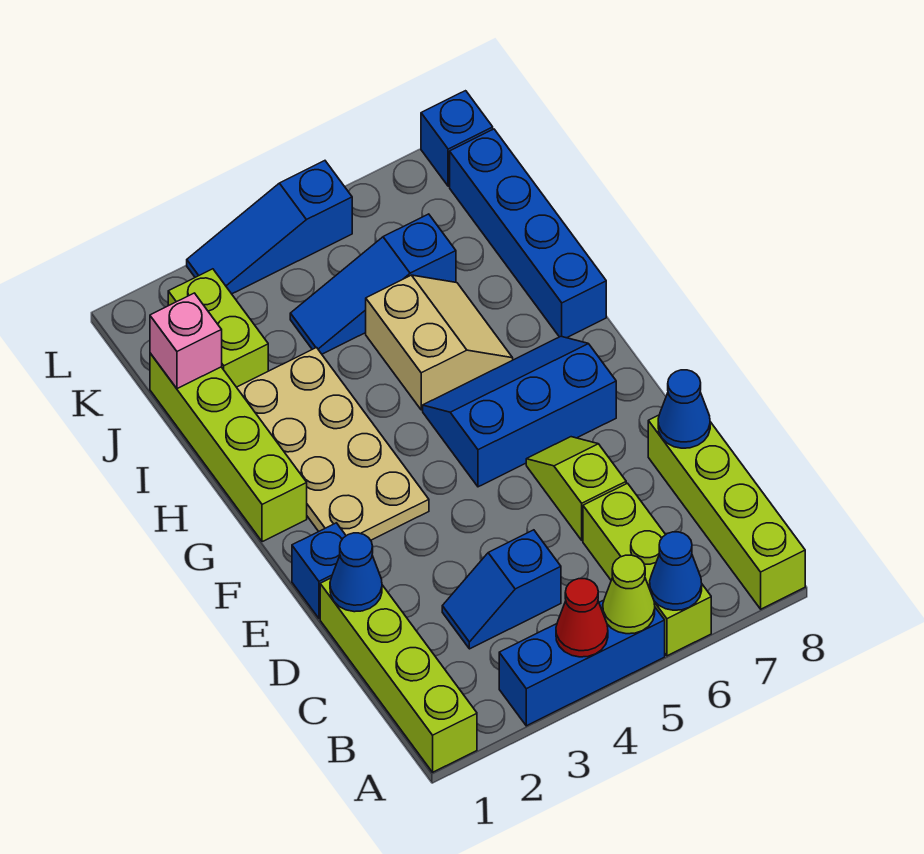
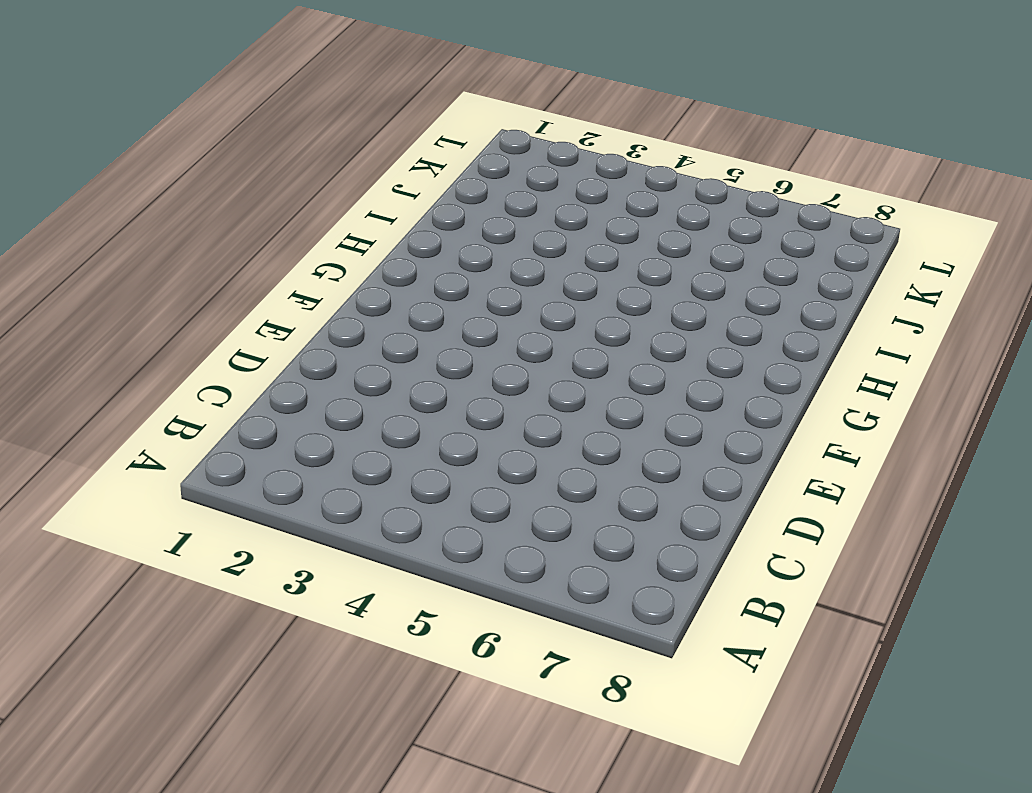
none -> lime 1x4 brick [320,578,477,772]
none -> blue 1x3 brick [499,600,665,726]
none -> lime 1x3 brick [583,483,711,656]

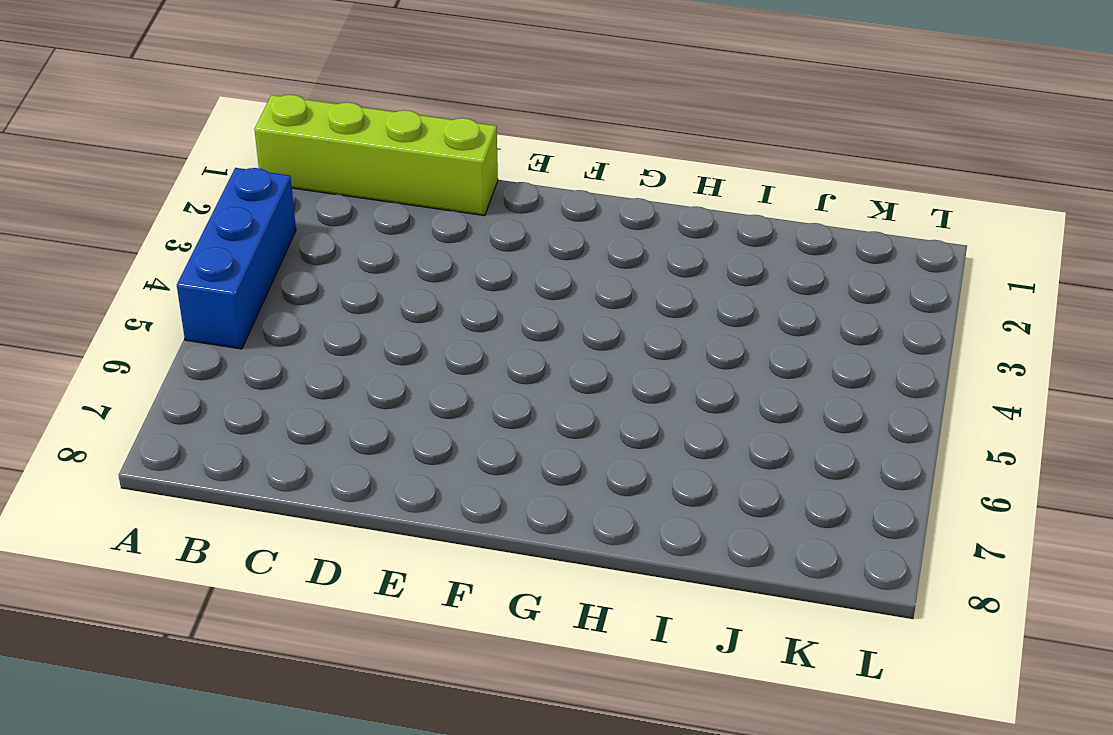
none -> lime 1x3 brick [583,483,711,656]
none -> lime 1x4 brick [648,415,805,609]
none -> blue 1x2 slope [442,530,561,649]

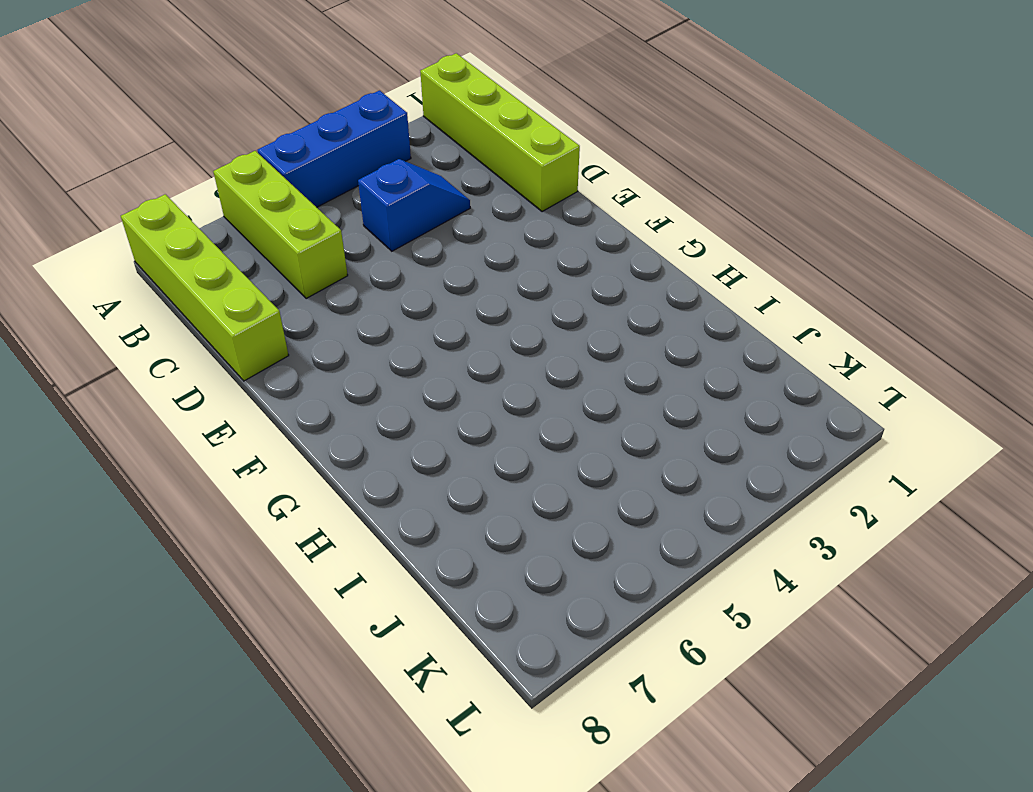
none -> lime 1x2 slope [526,437,626,540]
none -> blue 1x1 brick [292,523,346,618]
none -> tan 2x4 plate [237,348,429,540]

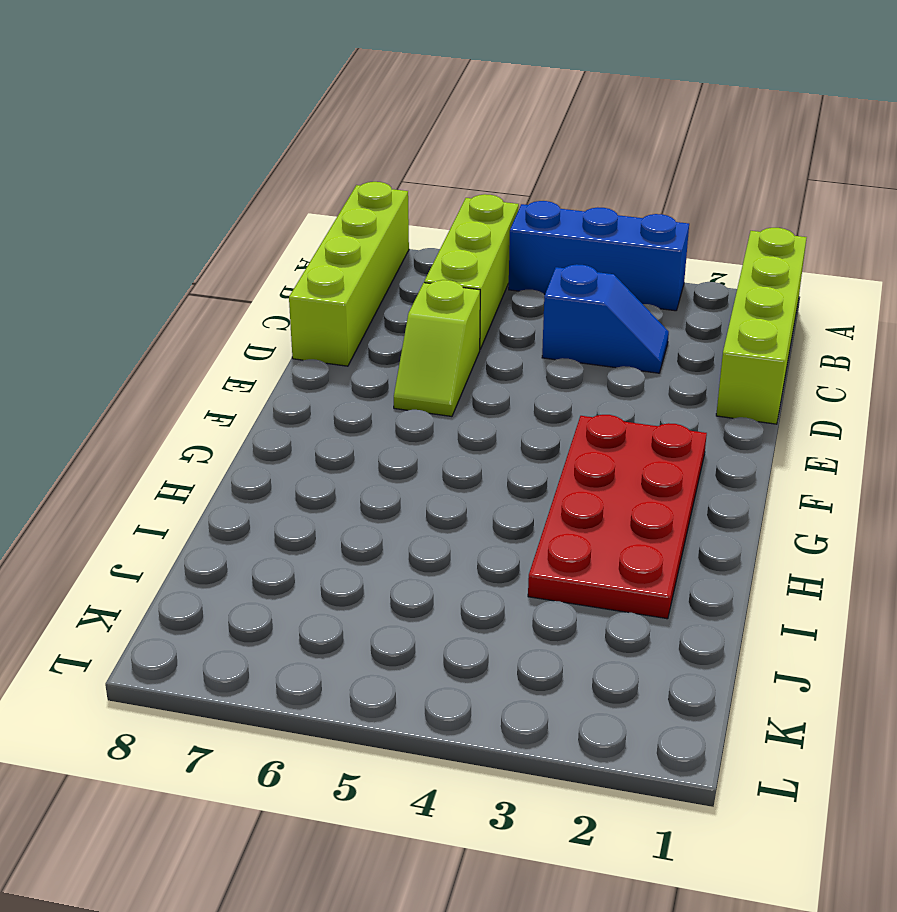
red 2x4 plate [528,415,707,619] -> tan 2x4 plate [237,348,429,540]
none -> blue 1x1 brick [292,523,346,618]
none -> blue 2x3 slope [423,336,616,487]
none -> lime 1x4 brick [150,353,307,542]

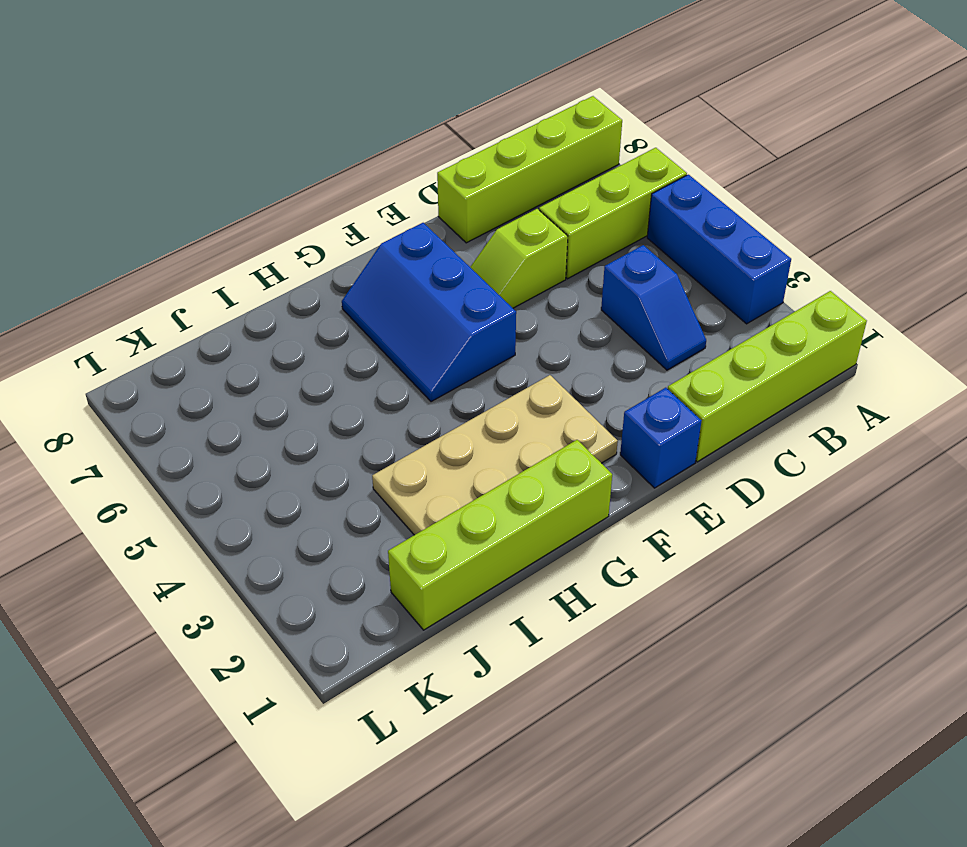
none -> tan 2x2 slope [366,275,513,410]
none -> blue 1x4 brick [450,129,606,338]
none -> lime 1x2 brick [168,269,268,387]

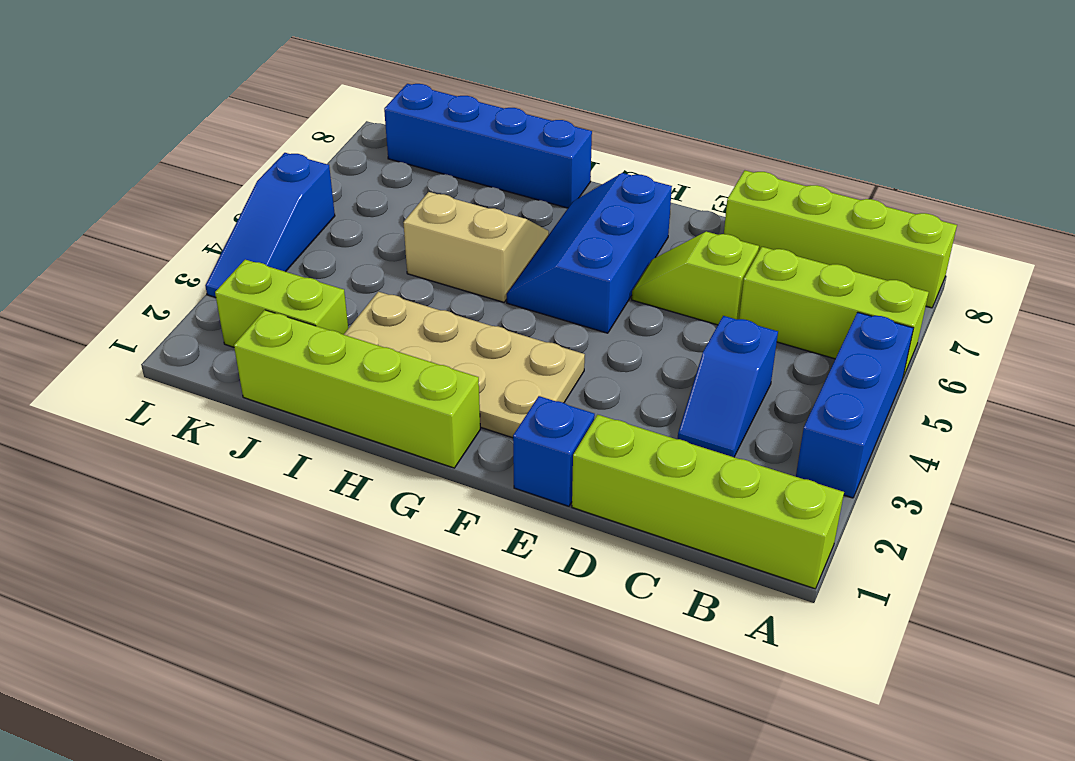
none -> blue 1x3 slope [290,214,456,354]
none -> blue 1x1 brick [421,91,493,186]
none -> red 1x1 cone [556,579,608,657]

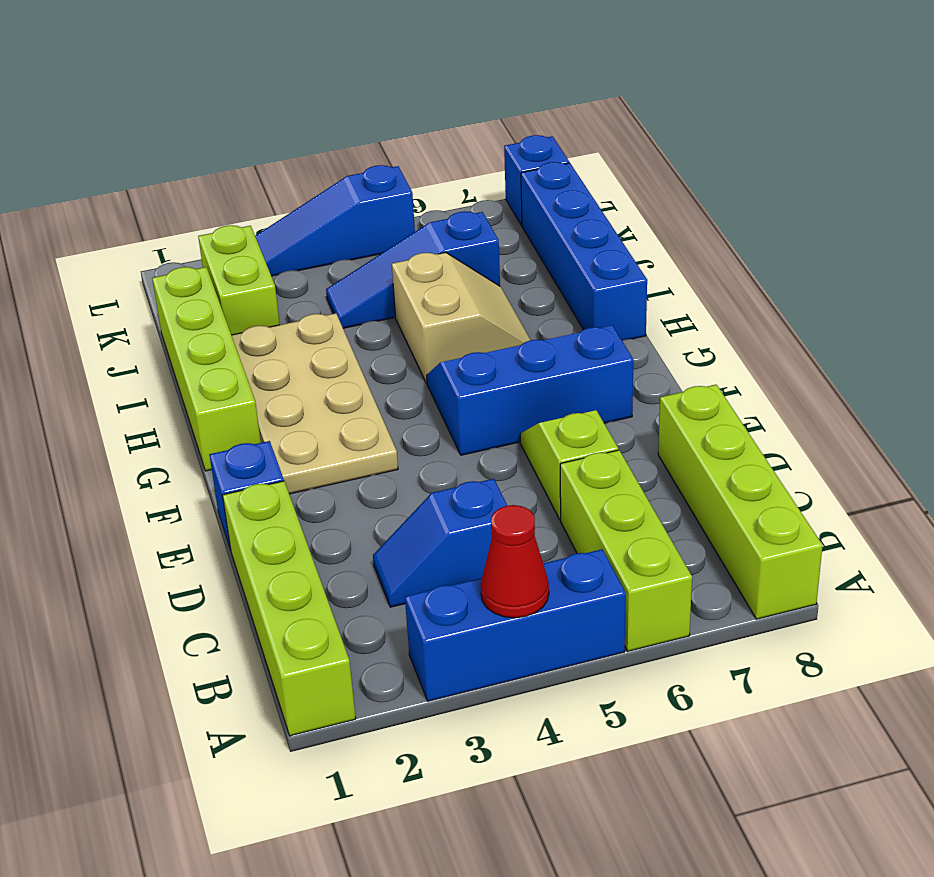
none -> lime 1x1 cone [603,555,655,634]
none -> blue 1x1 cone [650,532,702,610]
none -> blue 1x1 cone [330,533,382,612]

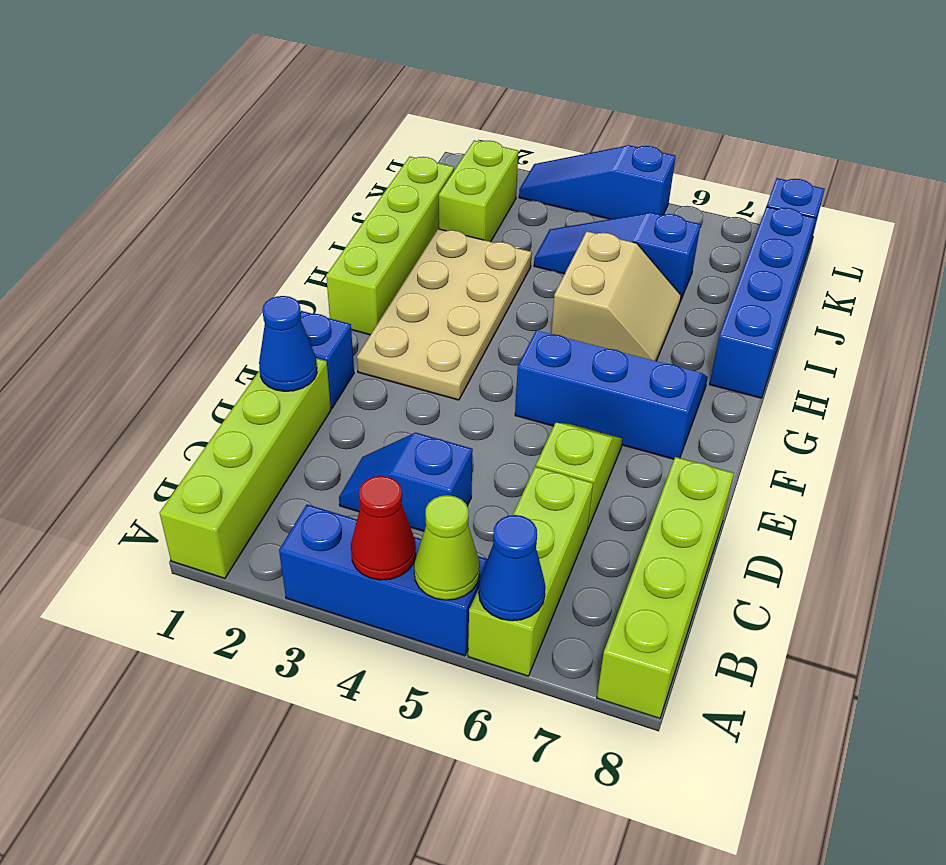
none -> blue 1x1 cone [658,370,710,448]
none -> pink 1x1 brick [150,293,222,389]

